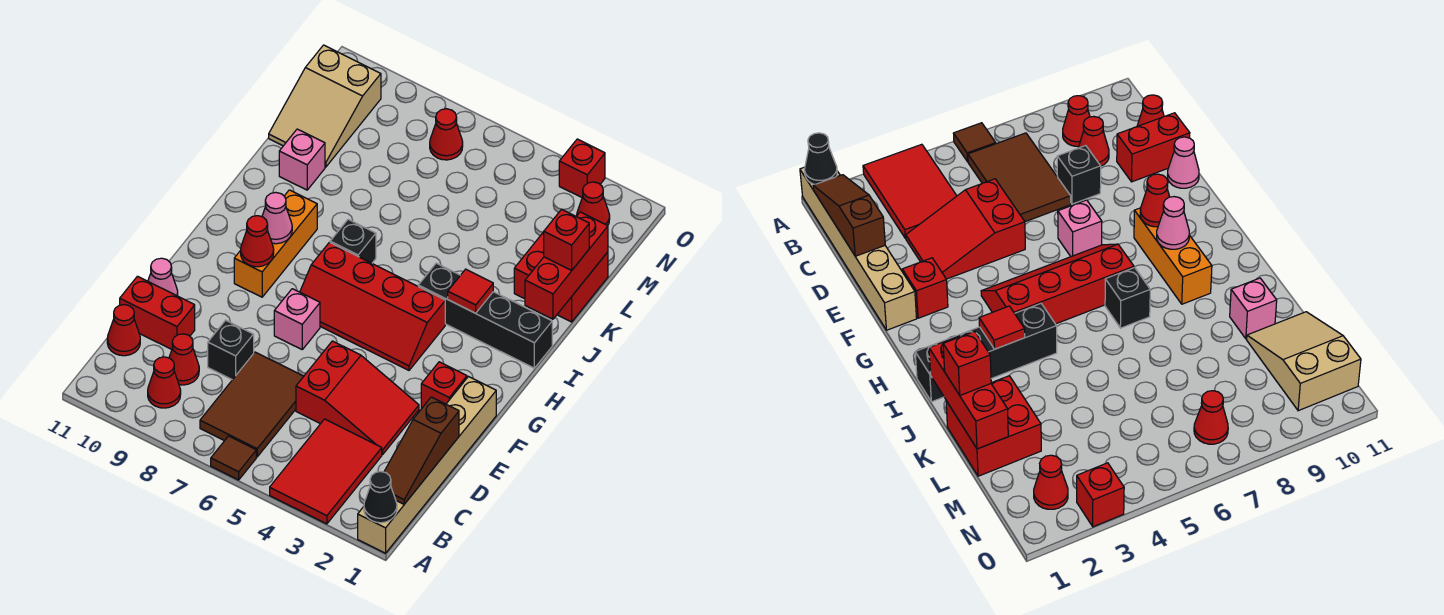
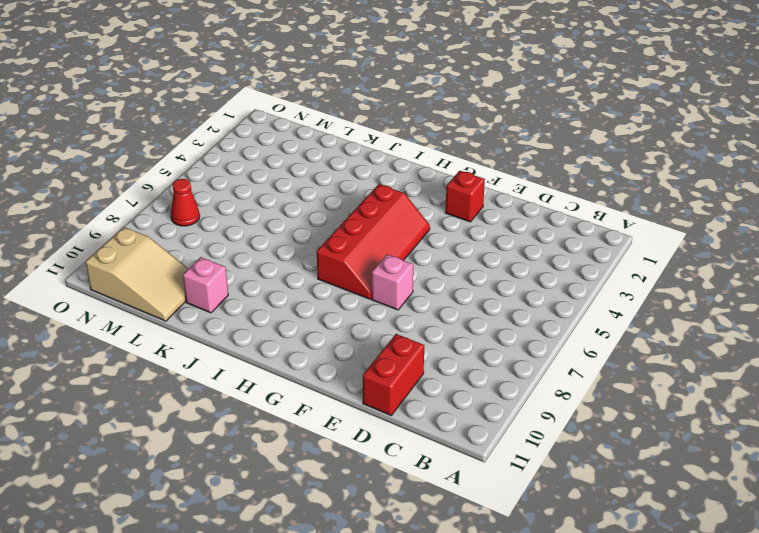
none -> tan 1x6 brick [358,377,496,553]
none -> red 2x3 tile [270,419,382,524]
none -> brown 1x1 tile [211,436,256,480]
none -> brown 2x3 tile [200,352,304,457]

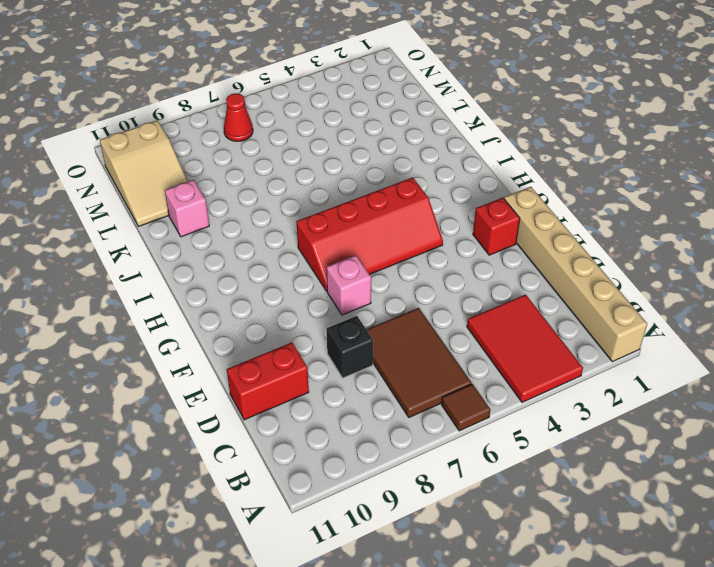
none -> red 1x1 cone [148,357,181,408]
none -> red 1x1 cone [169,334,199,385]
none -> red 1x1 cone [107,305,140,356]
none -> red 2x3 slope [296,341,419,455]

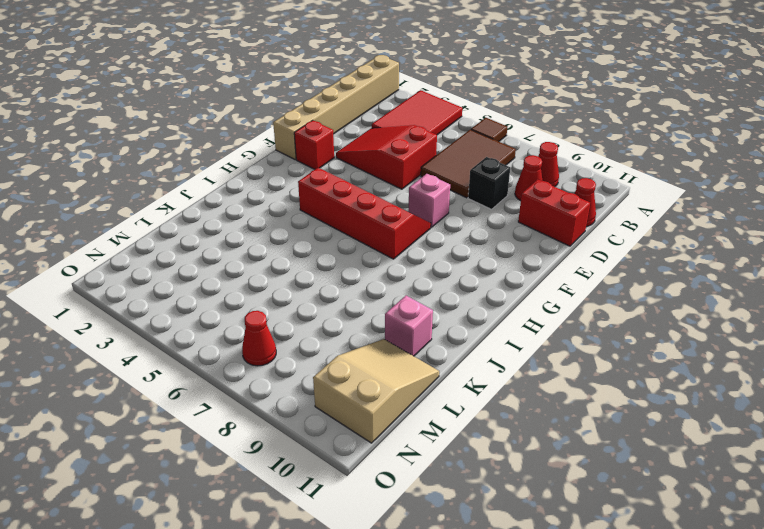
none -> pink 1x1 cone [148,258,178,296]
none -> orange 1x3 brick [234,190,317,297]
none -> black 1x4 brick [418,263,552,368]
none -> black 1x1 brick [330,219,376,263]

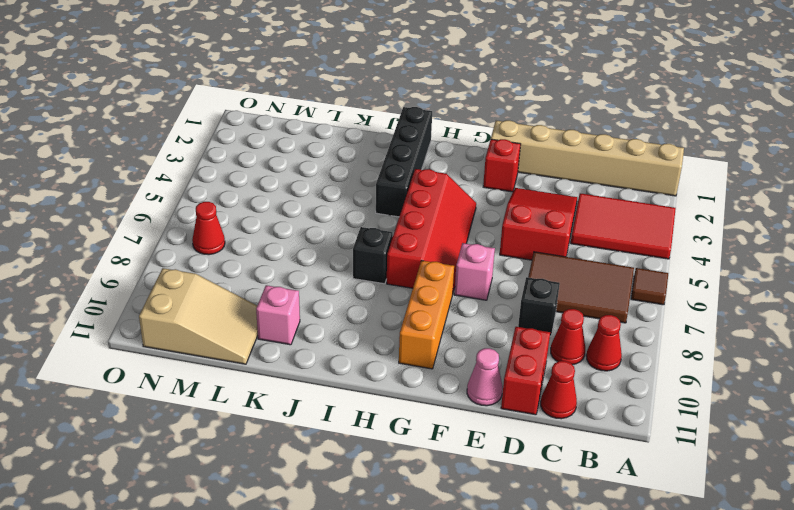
orange 1x3 brick [399,261,454,369] -> orange 1x3 brick turned to [234,190,317,297]
none -> red 2x2 brick [514,232,608,322]
none -> red 1x1 cone [577,182,610,226]
none -> red 1x1 brick [559,139,605,197]
none -> black 1x1 cone [364,472,397,523]

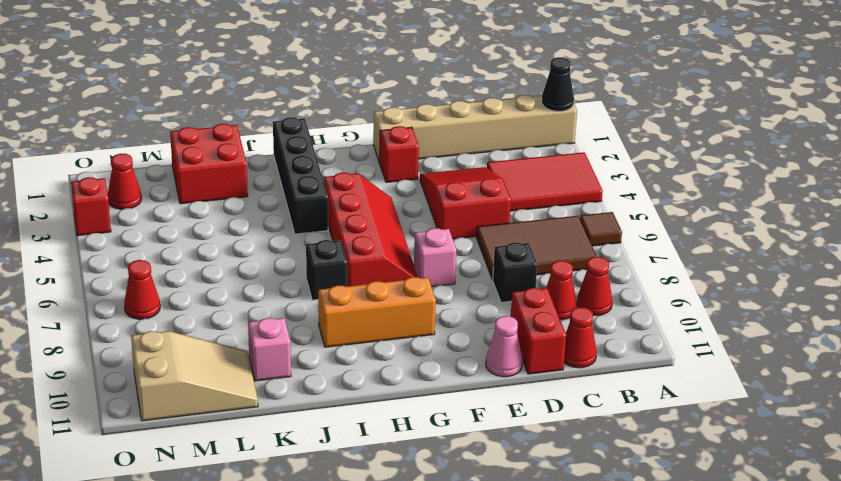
none -> brown 1x3 slope [384,397,459,504]
none -> red 1x1 cone [241,216,274,267]
none -> pink 1x1 cone [262,193,292,244]
none -> red 1x1 tile [448,269,493,313]

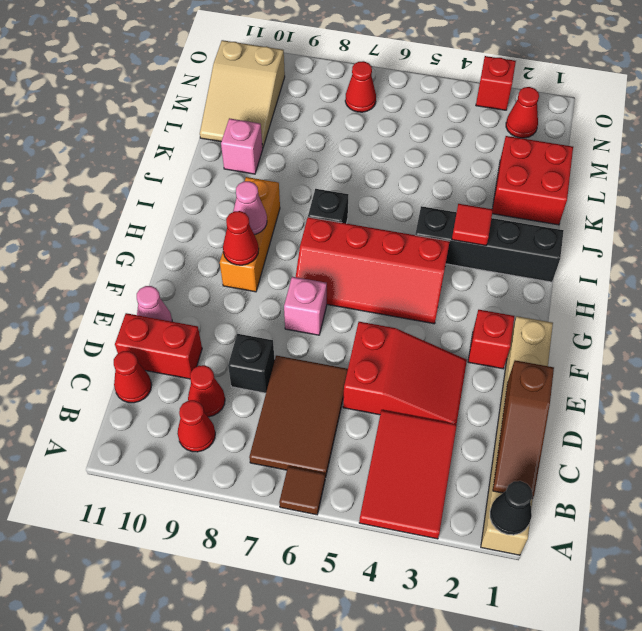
none -> red 1x3 brick [525,212,608,319]
none -> red 1x1 brick [544,209,589,271]

